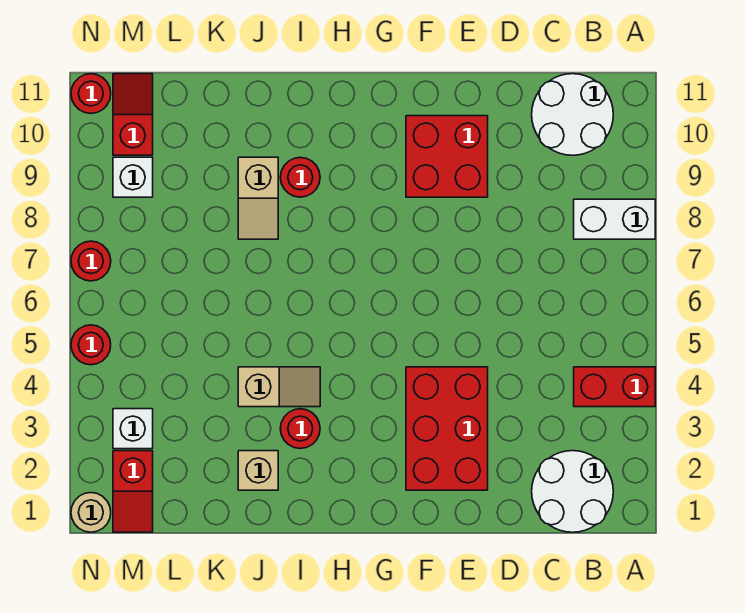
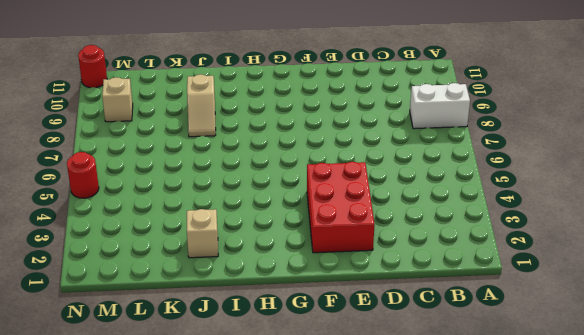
tan 1x1 brick [102,77,133,122] -> white 1x1 brick [113,157,153,197]
none -> red 1x2 brick [574,367,655,407]
none -> white 2x2 round brick [532,451,613,532]
none -> white 2x2 round brick [532,74,613,155]

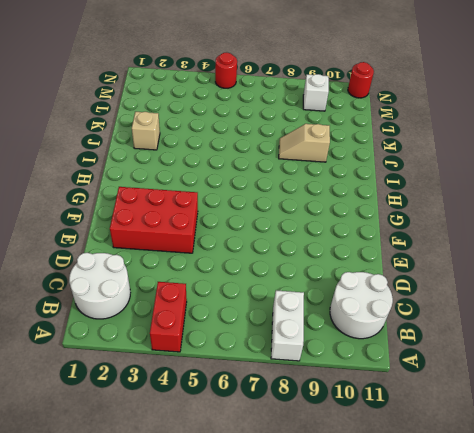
none -> red 2x2 brick [406,116,488,197]
none -> red 1x1 round brick [280,409,320,449]
none -> tan 1x2 slope [238,367,320,407]

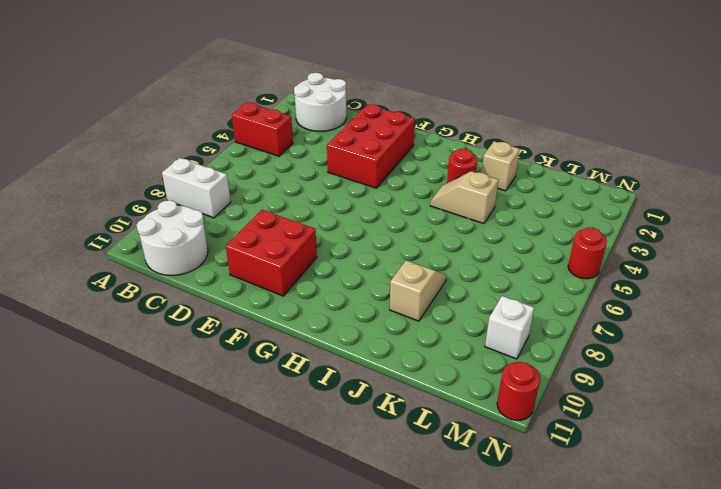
none -> red 1x1 round brick [280,157,320,197]
none -> red 1x2 slope [113,451,153,532]
none -> white 1x1 brick [113,409,153,449]

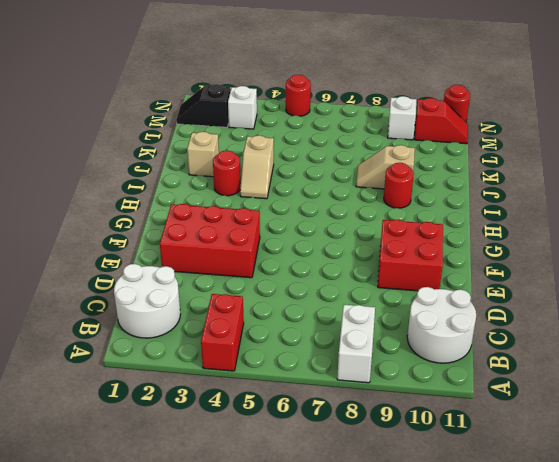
black 1x2 slope [176,84,230,127] -> red 1x2 slope [113,451,153,532]
none -> tan 1x1 round brick [71,493,111,532]
none -> red 1x1 round brick [71,241,111,281]

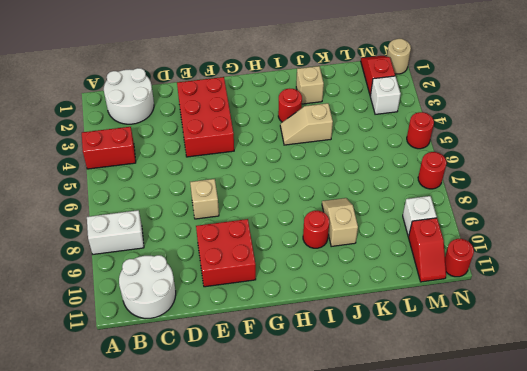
tan 1x1 brick [190,179,219,219] -> none

